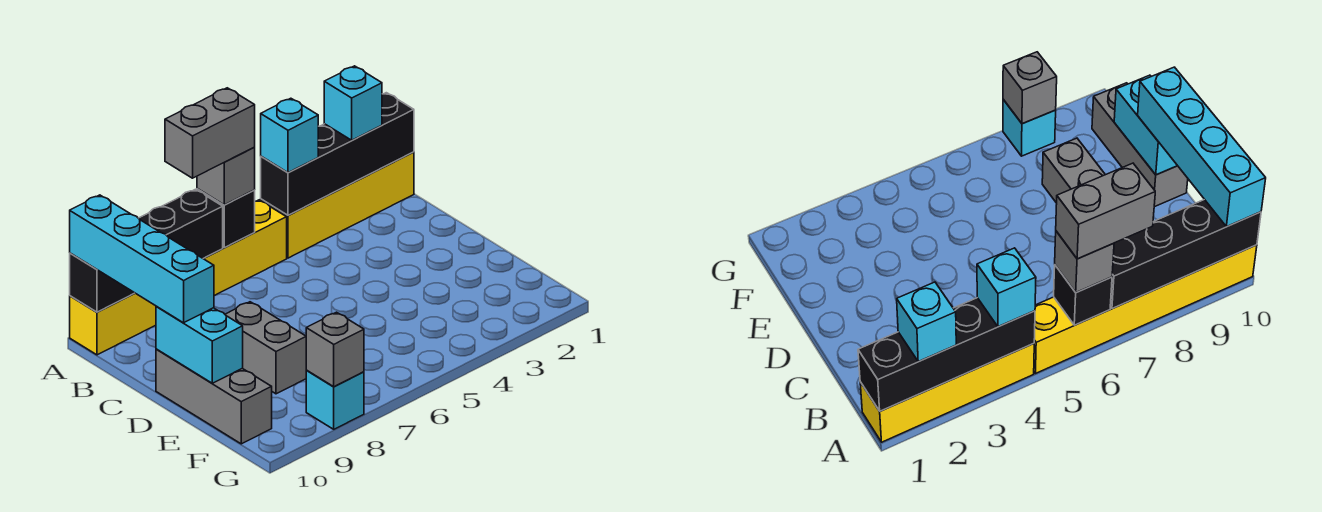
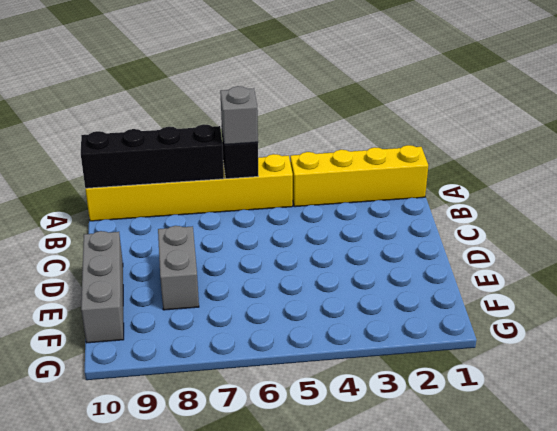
none -> cyan 1x1 brick [306,370,364,429]
none -> black 1x4 brick [261,93,414,215]
none -> cyan 1x2 brick [156,306,243,383]

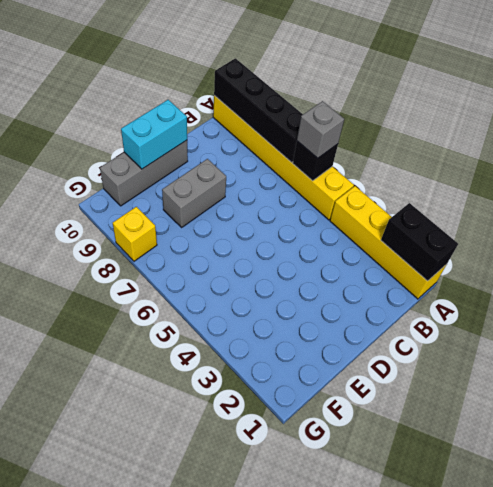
black 1x2 brick [381,203,458,281] -> black 1x4 brick [261,93,414,215]
yellow 1x1 brick [113,207,157,261] -> cyan 1x1 brick [306,370,364,429]
none -> grey 1x1 brick [306,312,364,387]
none -> cyan 1x1 brick [324,66,382,140]
none -> cyan 1x1 brick [261,98,318,173]

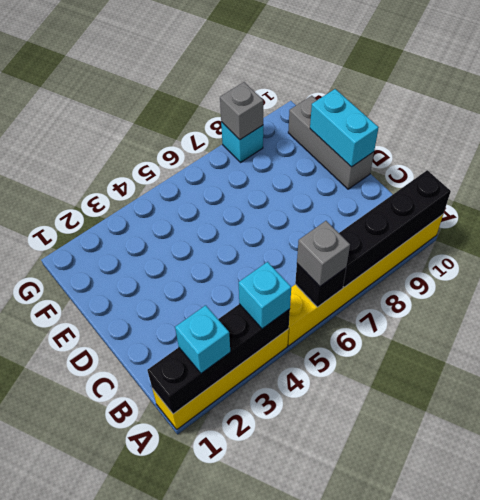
none -> grey 1x2 brick [225,302,306,394]
none -> cyan 1x4 brick [70,195,214,323]
none -> grey 1x2 brick [165,88,255,178]

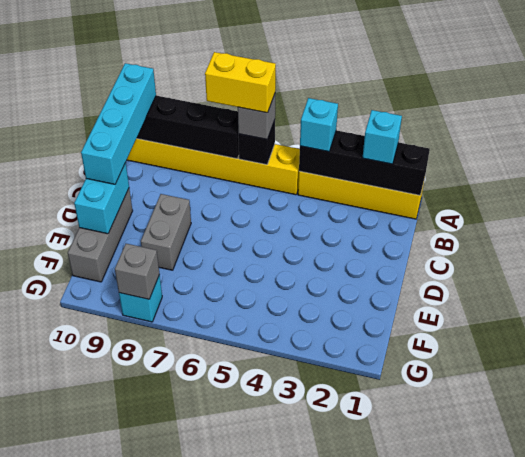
yellow 1x2 brick [205,52,276,113] -> grey 1x2 brick [165,88,255,178]

